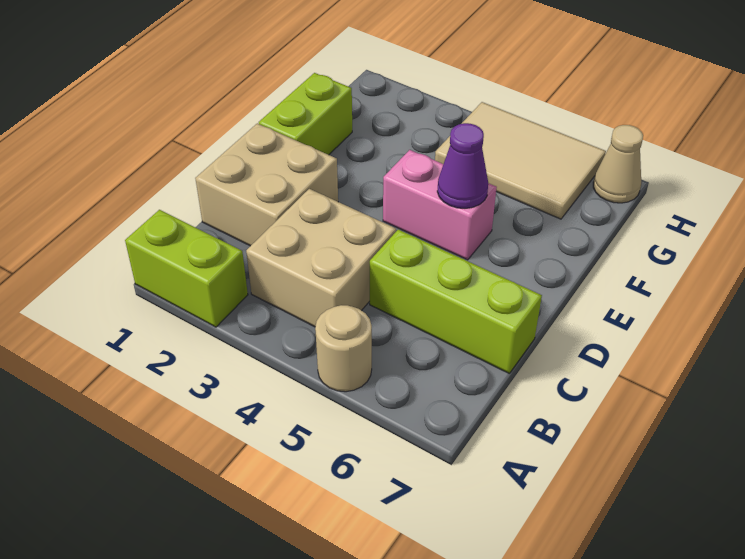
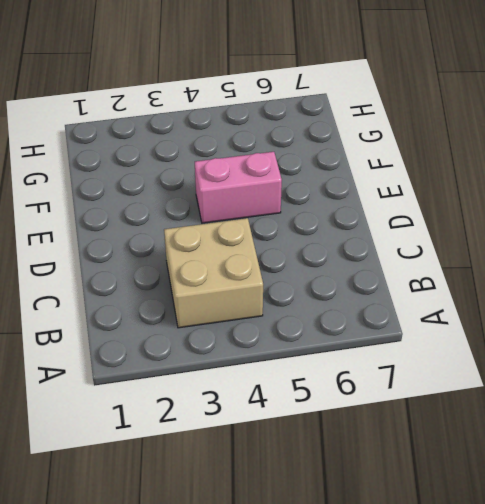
none -> lime 1x2 brick [125,210,248,327]
none -> tan 1x1 round brick [315,305,372,392]

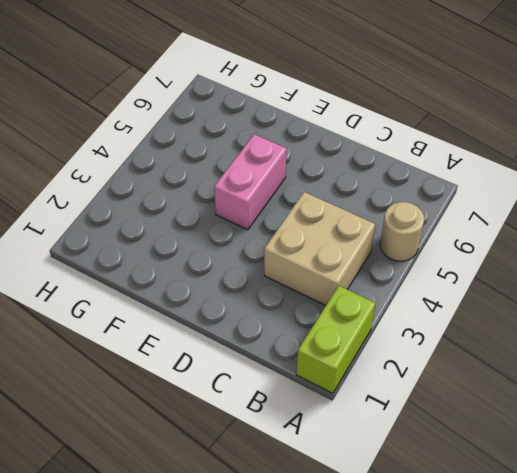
none -> tan 2x2 brick [195,123,338,246]
none -> lime 1x3 brick [370,230,542,374]

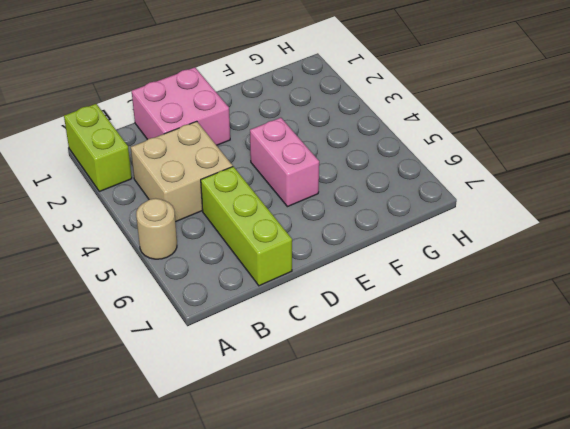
pink 2x2 brick [132,67,230,145] -> tan 2x2 brick [195,123,338,246]
none -> lime 1x2 brick [259,73,352,155]
none -> tan 2x3 tile [435,102,606,219]

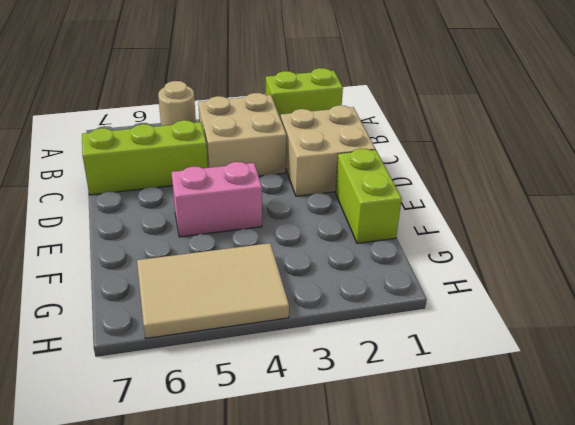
none -> tan 1x1 cone [593,125,643,203]
none -> purple 1x1 cone [437,123,488,208]

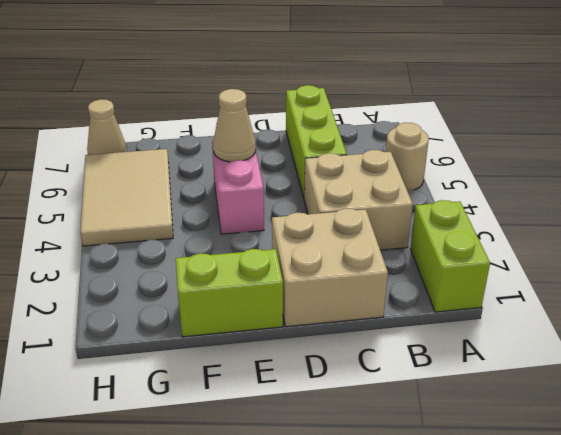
tan 1x1 cone [213,89,256,162] -> purple 1x1 cone [437,123,488,208]

